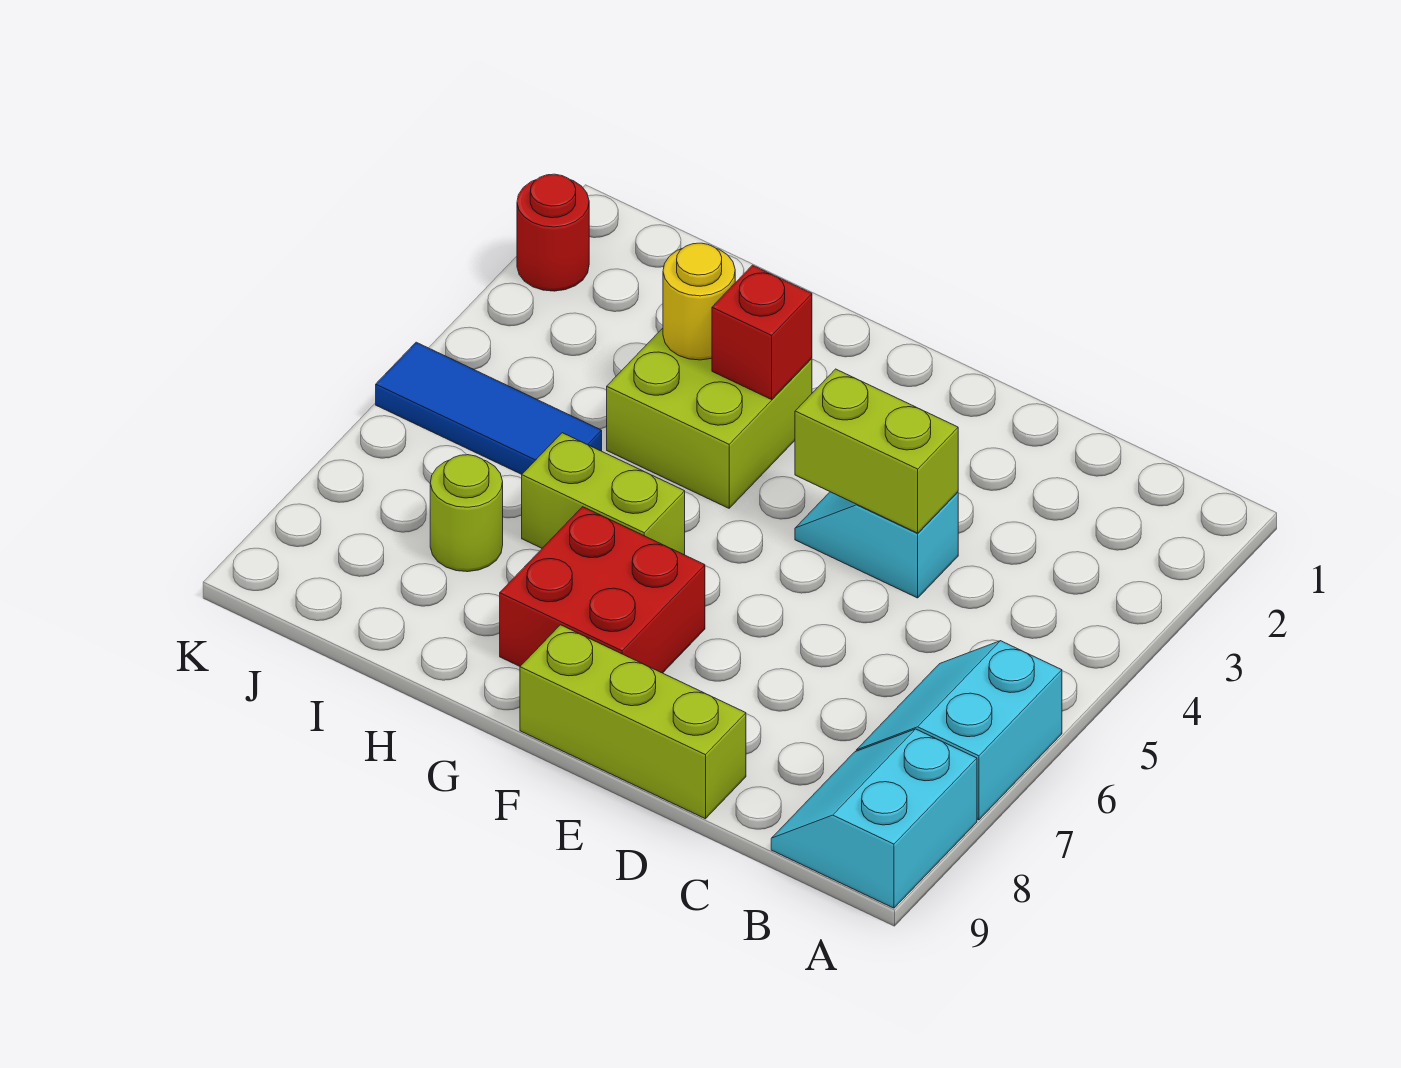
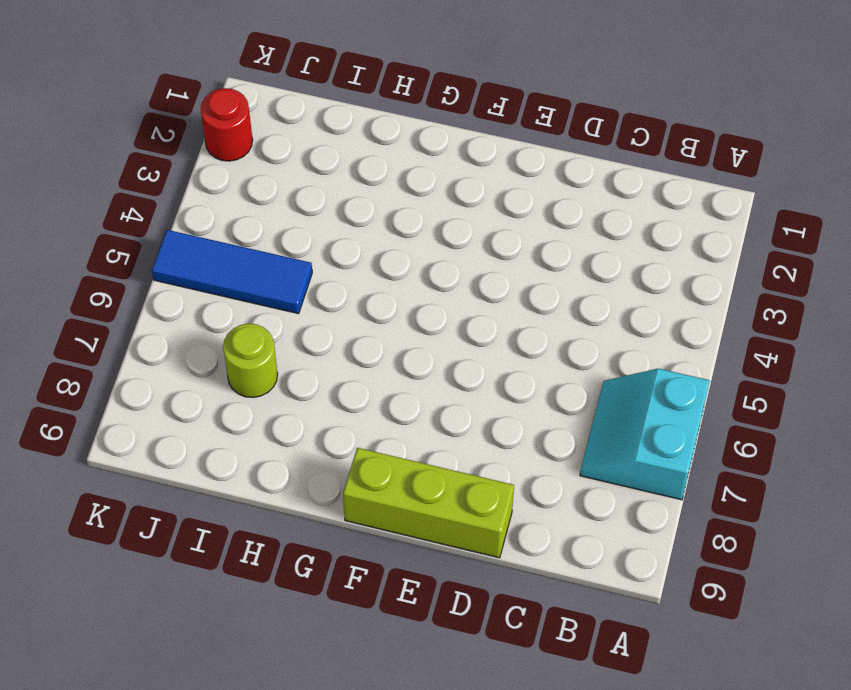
none -> cyan 2x2 slope [771,729,977,908]
none -> cyan 1x2 slope [795,492,958,598]
none -> red 2x2 brick [500,507,705,673]

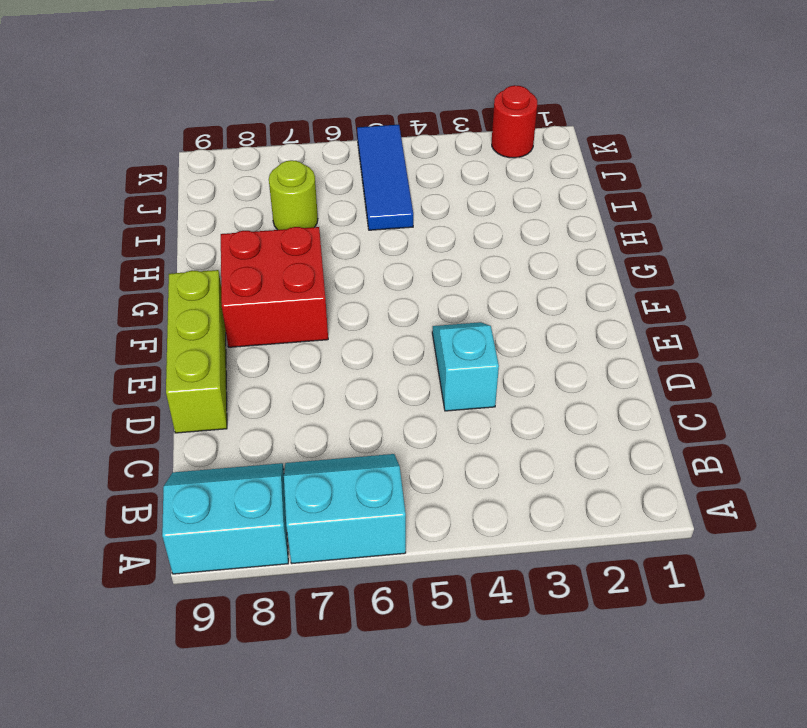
none -> lime 2x2 brick [607,328,812,508]
none -> lime 1x2 brick [522,433,685,555]
none -> lime 1x2 brick [795,369,958,533]

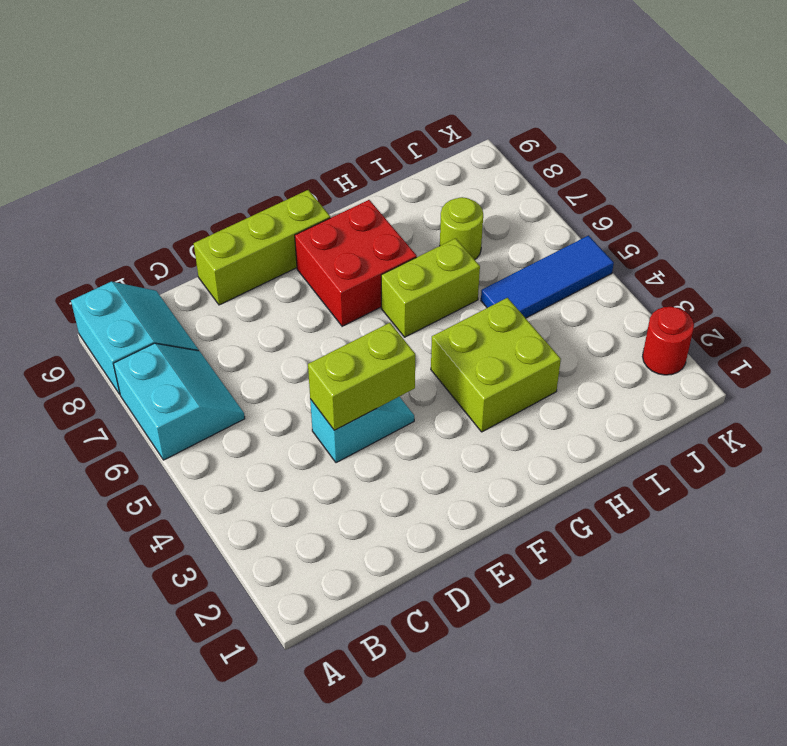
none -> red 1x1 brick [712,265,812,399]
none -> yellow 1x1 round brick [663,243,735,360]

